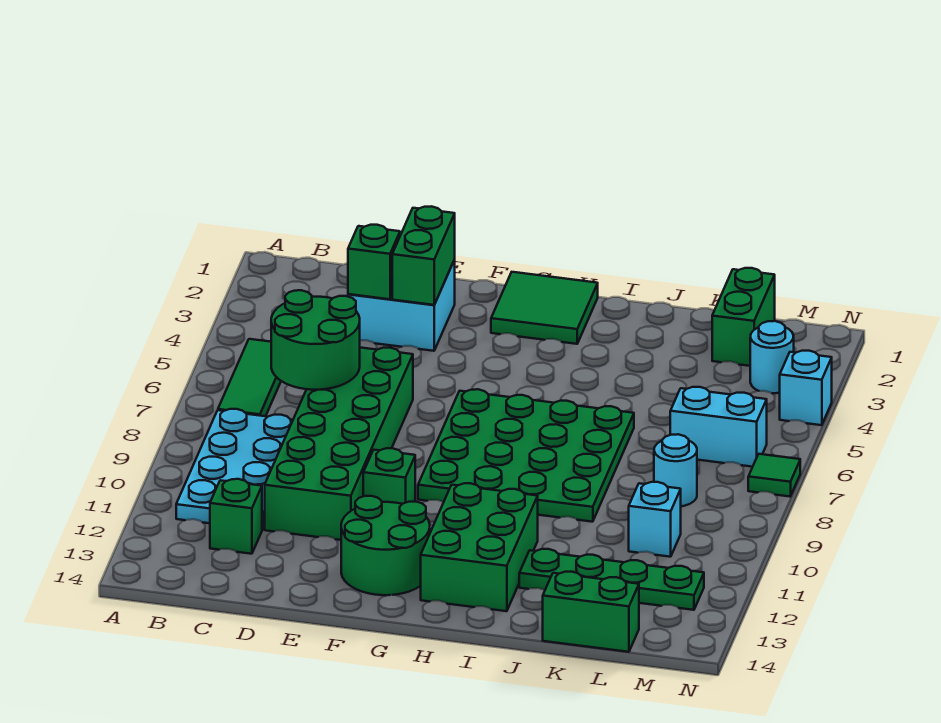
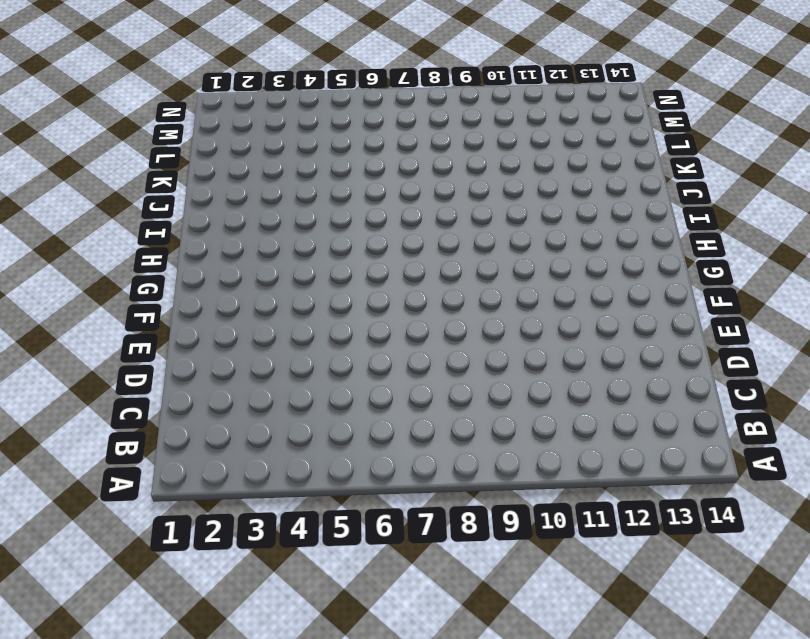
none -> green 1x3 tile [218,339,281,416]
none -> cyan 2x4 plate [176,409,293,530]
none -> green 1x1 brick [210,479,262,554]

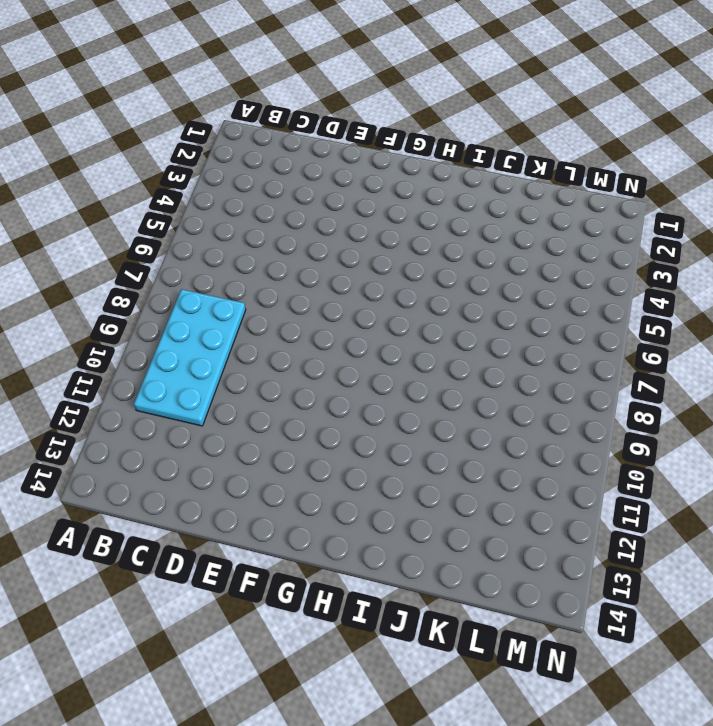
none -> green 1x3 tile [218,339,281,416]
none -> green 1x1 brick [210,479,262,554]
none -> cyan 2x2 brick [348,260,455,351]

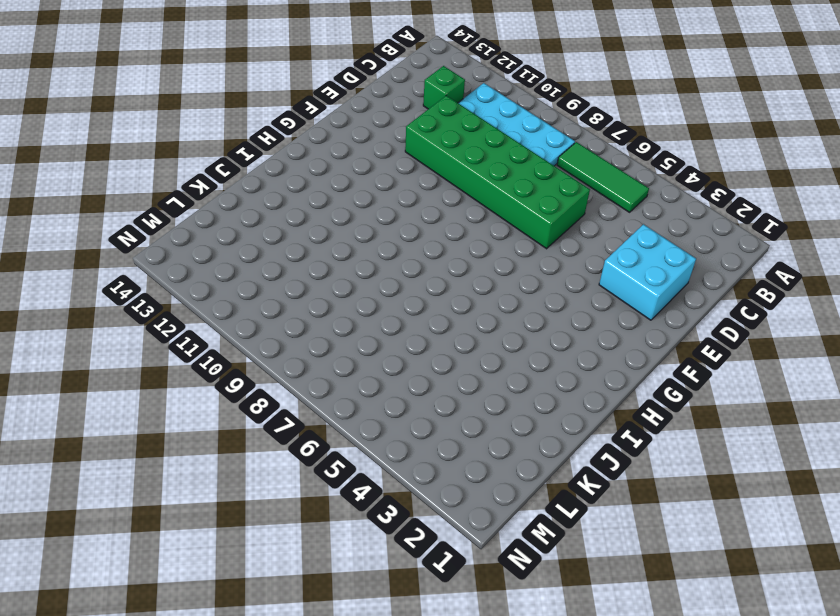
none -> green 1x1 brick [363,448,415,504]
none -> green 2x2 round brick [341,496,430,595]
none -> green 2x2 tile [491,272,598,344]

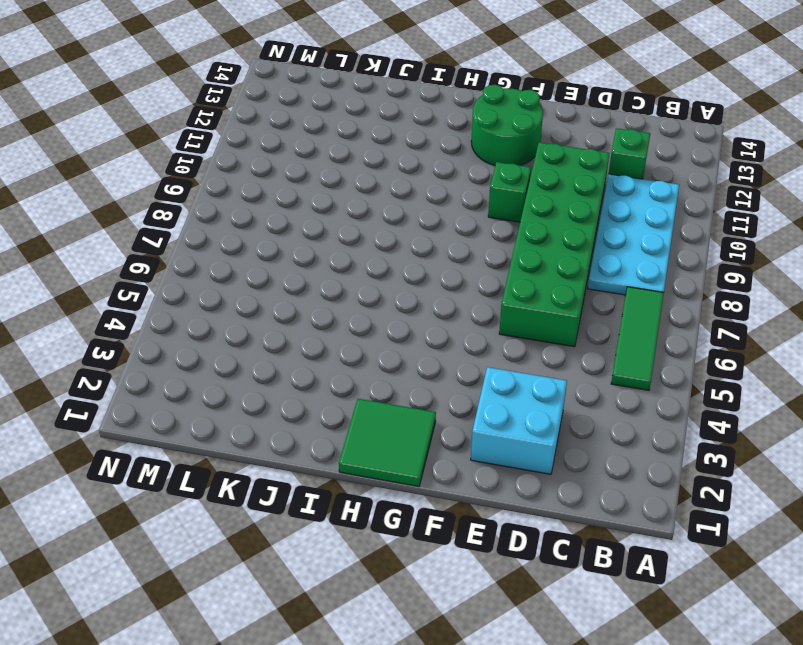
none -> green 4x4 plate [418,389,634,522]
none -> green 2x3 brick [421,483,538,611]
none -> green 1x4 plate [519,549,704,610]

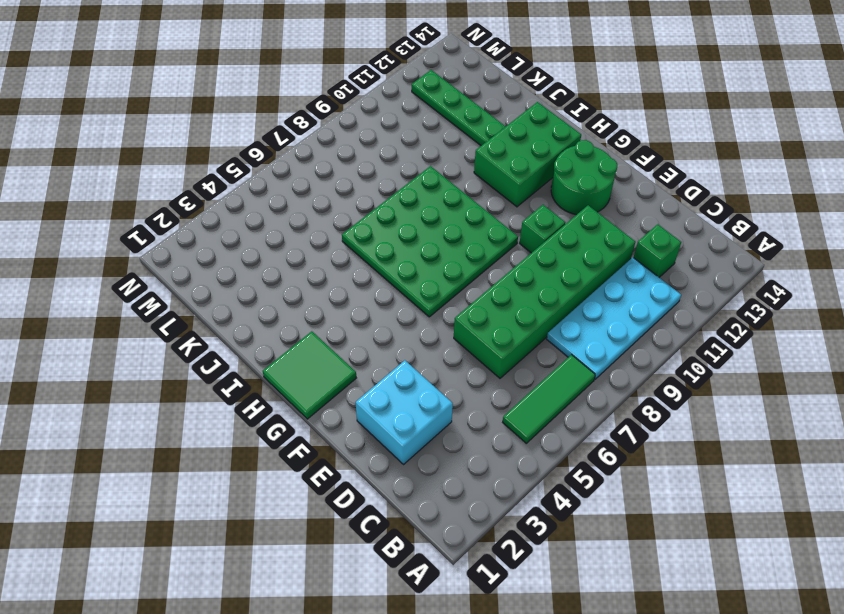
none -> green 1x2 brick [543,572,639,652]
none -> green 1x2 brick [712,268,775,366]
none -> cyan 1x2 brick [670,387,767,467]

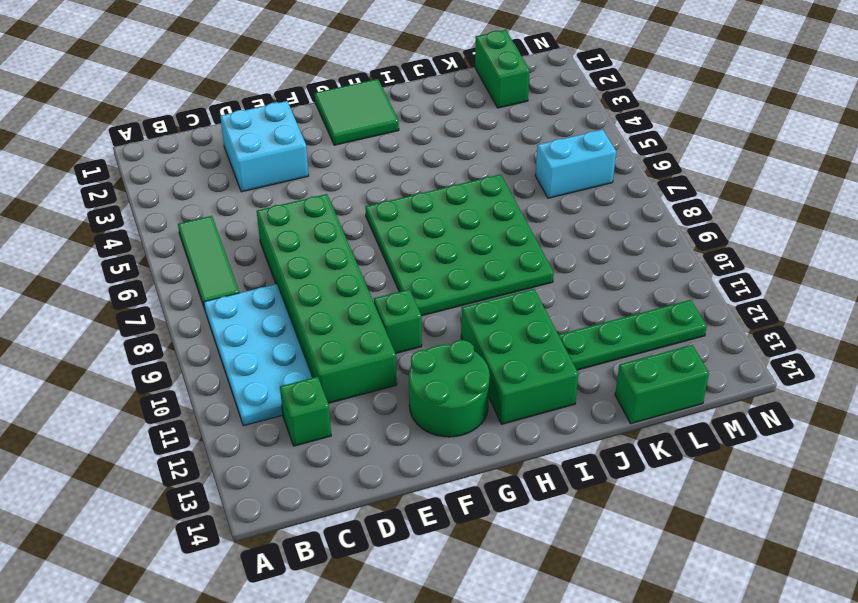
none -> cyan 1x1 round brick [654,434,697,506]
none -> cyan 1x1 brick [629,482,681,557]
none -> cyan 1x1 round brick [750,321,794,393]

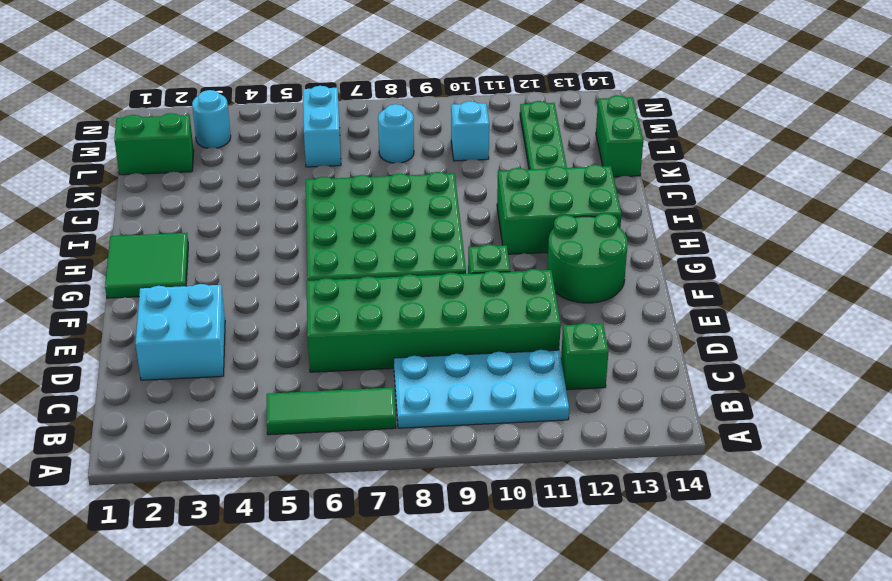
none -> cyan 1x1 brick [780,351,832,425]
none -> green 1x1 tile [748,454,800,497]
none -> green 2x2 round brick [271,290,360,390]

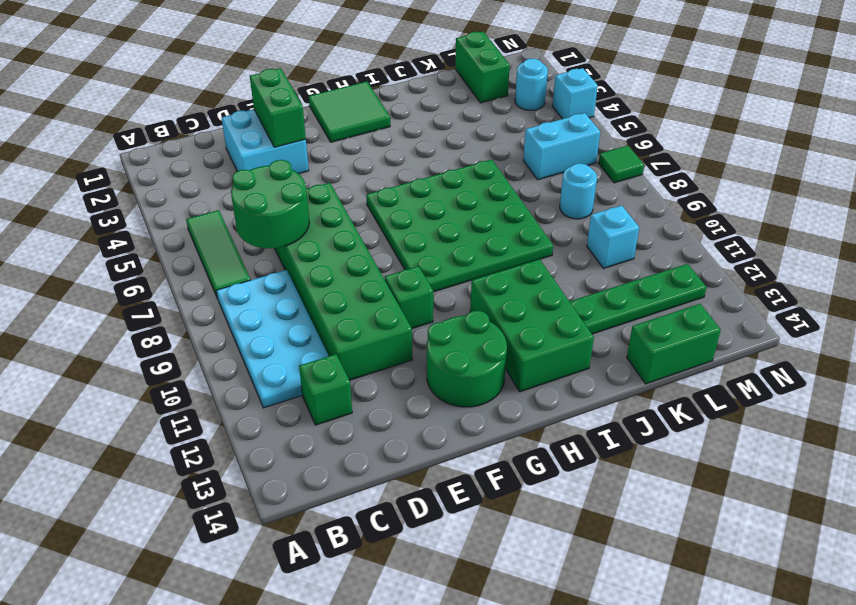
none -> green 1x1 brick [348,225,400,299]

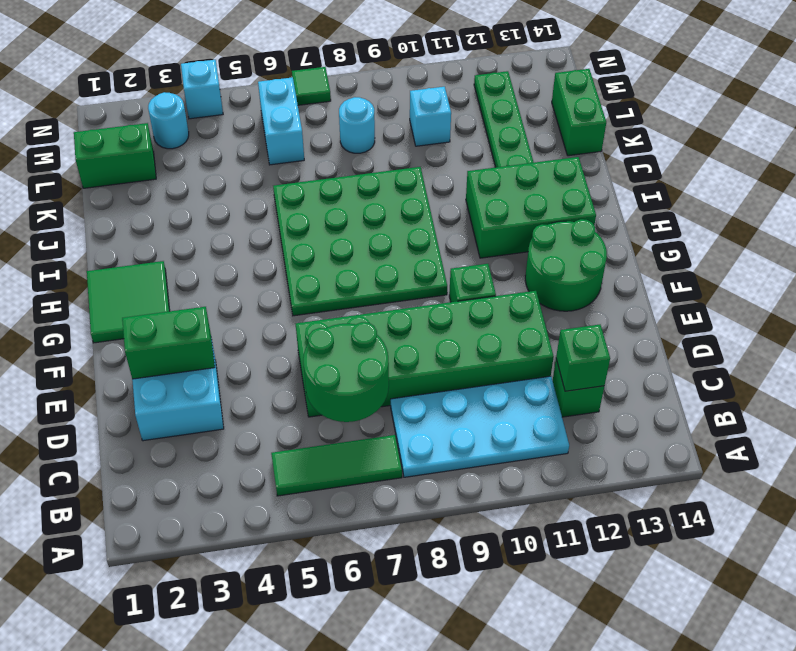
green 1x1 brick [556,325,610,391] -> green 1x1 brick moved to [348,225,400,299]

